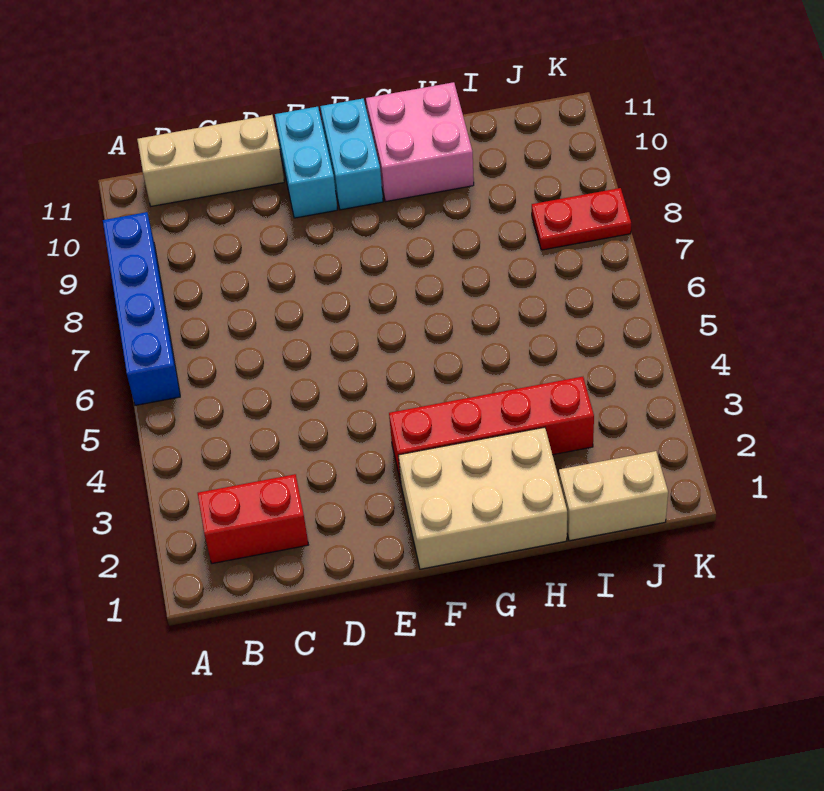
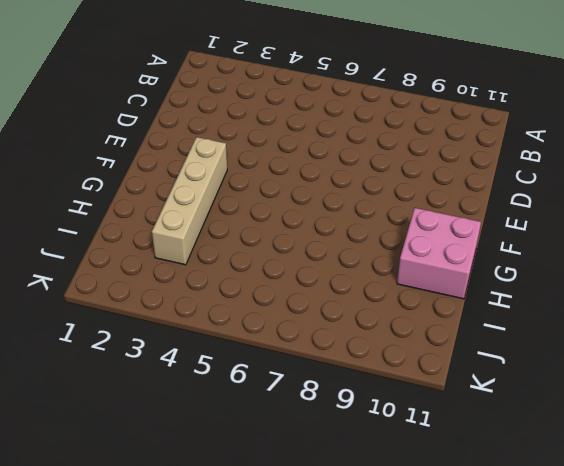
tan 1x4 brick [152,137,227,265] -> red 1x4 brick [389,377,594,481]
none -> blue 1x4 brick [103,212,180,405]
none -> red 1x2 brick [198,474,308,564]

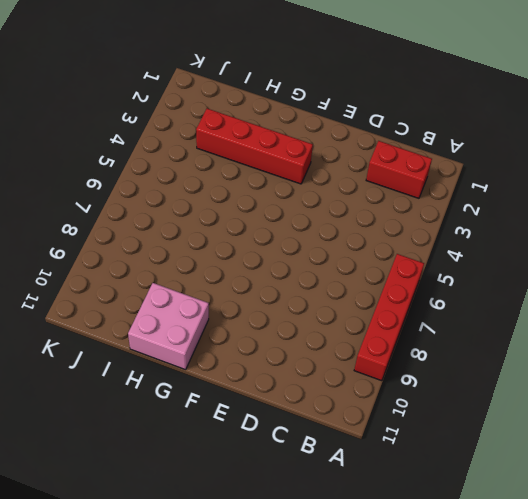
red 1x4 brick [354,254,424,381] -> blue 1x4 brick [103,212,180,405]
none -> tan 1x3 brick [137,115,284,206]
none -> cyan 1x2 brick [275,107,338,218]

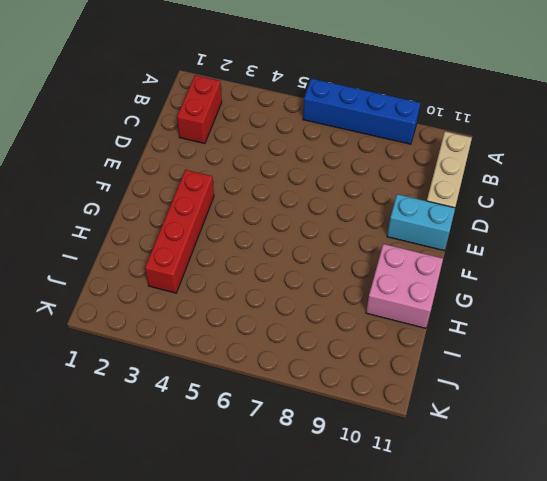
none -> tan 2x3 brick [398,427,567,569]
none -> cyan 1x2 brick [320,99,383,210]

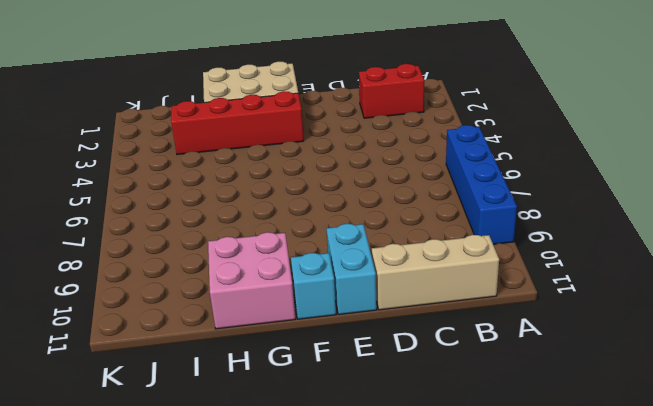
cyan 1x1 brick [291,253,336,319] -> cyan 1x2 brick [320,99,383,210]
none -> tan 1x2 brick [559,451,668,541]
none -> red 1x2 plate [532,188,631,250]

